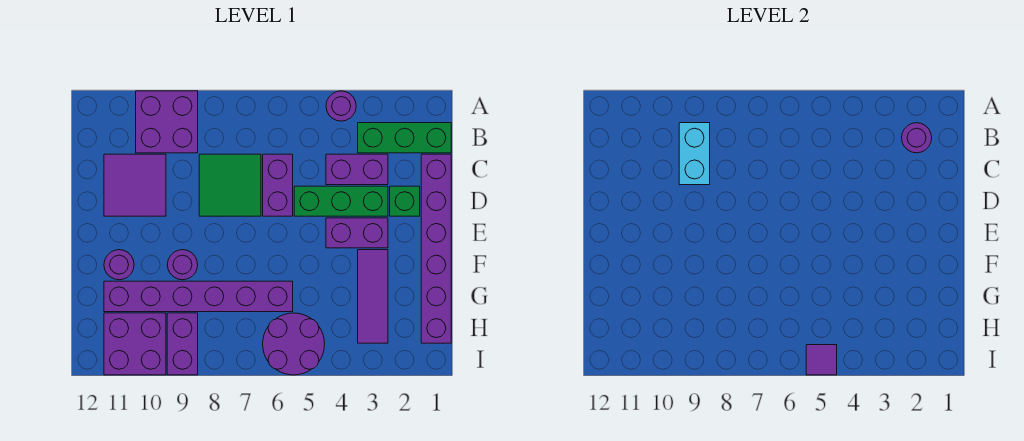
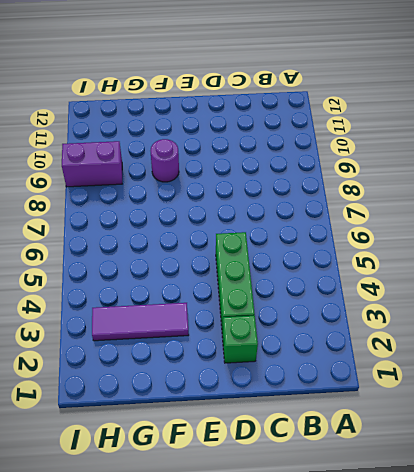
none -> purple 1x1 round brick [326,91,356,121]
none -> purple 2x2 brick [136,91,198,153]
none -> green 1x3 brick [358,123,451,153]

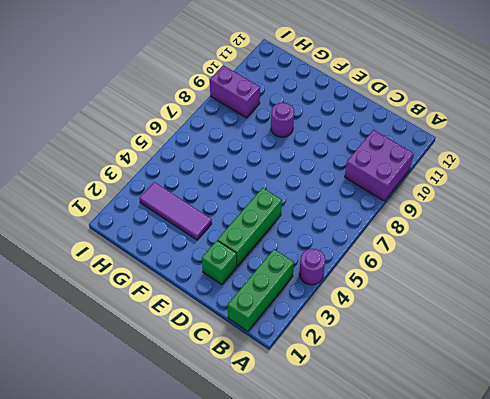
none -> purple 1x6 brick [421,154,451,343]
none -> purple 1x2 brick [326,154,388,185]
none -> purple 1x2 brick [263,154,293,216]

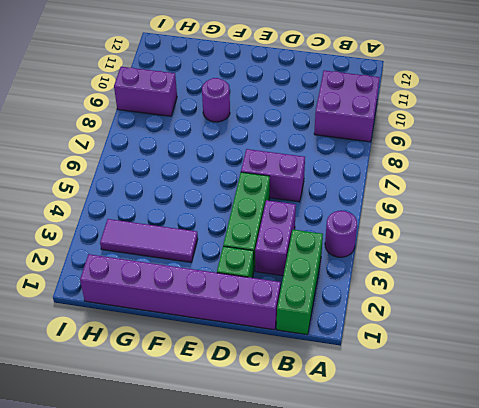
none -> green 2x2 tile [199,154,261,216]
none -> purple 2x2 tile [104,154,166,216]
none -> purple 1x2 brick [326,218,388,248]

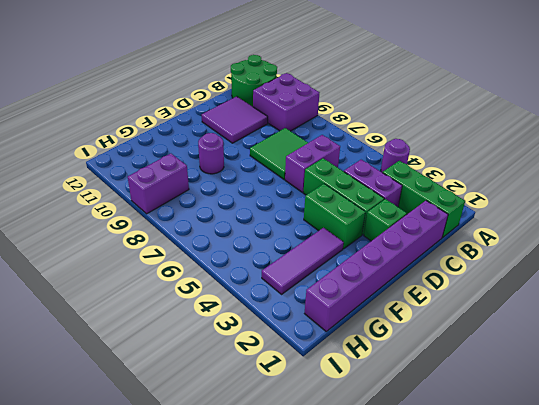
green 2x2 round brick [231,55,277,107] -> none
green 1x2 brick [304,184,365,249] -> purple 1x2 brick [326,218,388,248]
none -> purple 1x1 round brick [104,250,134,280]
none -> purple 1x6 brick [104,281,293,312]
none -> purple 2x2 round brick [263,313,325,375]

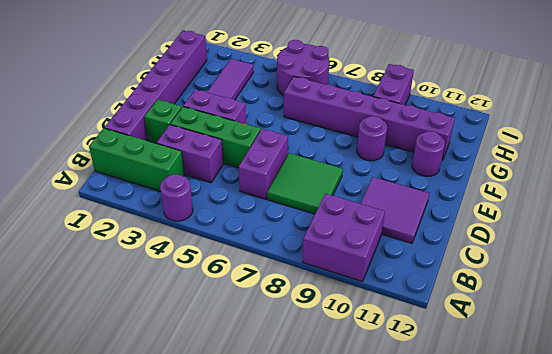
none -> purple 2x2 brick [104,313,166,375]
none -> purple 1x1 round brick [902,123,932,153]
none -> cyan 1x2 brick [679,123,710,185]

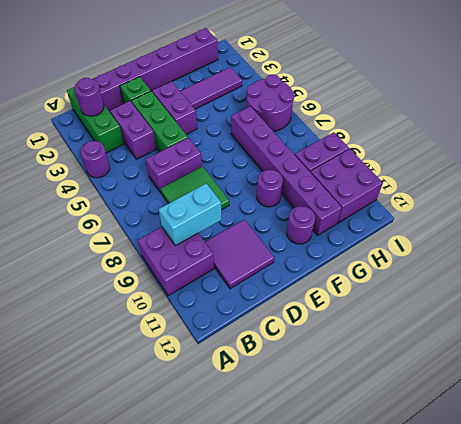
none -> purple 1x1 tile [806,345,837,375]

